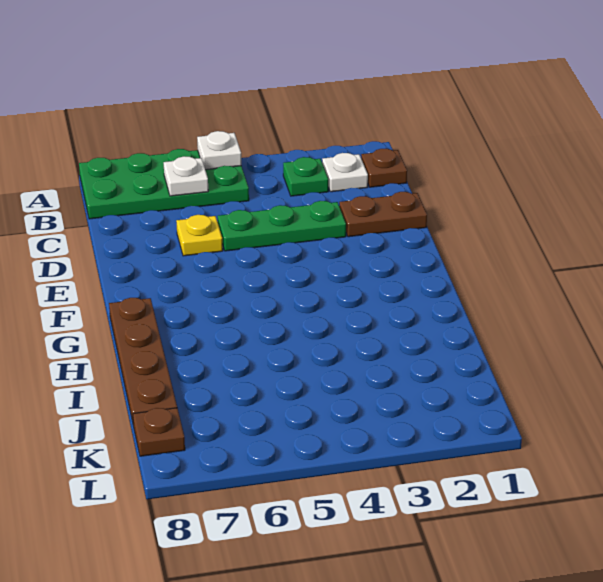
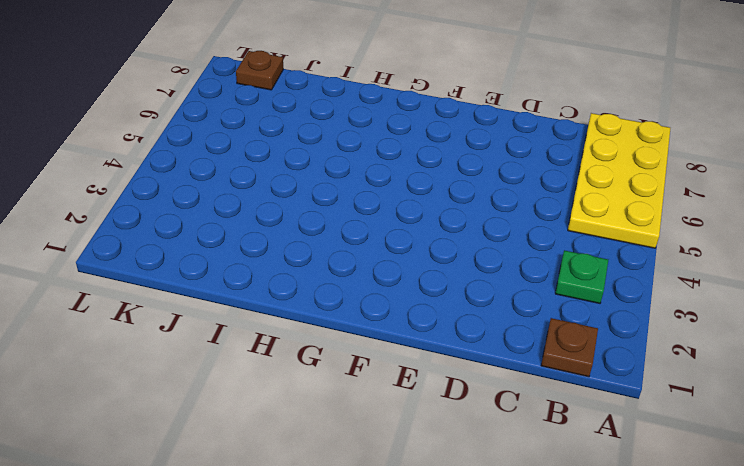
yellow 2x4 plate [568,113,670,248] -> green 2x4 plate [79,149,249,219]
none -> white 1x1 plate [322,153,368,192]
none -> brown 1x2 plate [339,192,427,237]

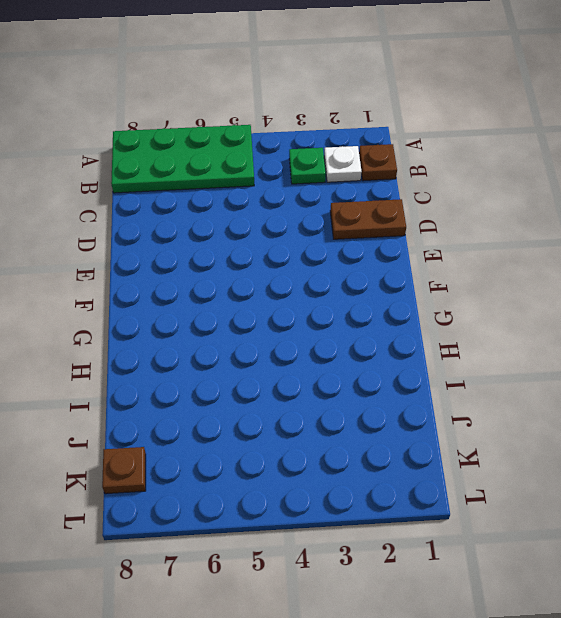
none -> green 1x3 plate [218,201,346,251]
none -> yellow 1x1 plate [176,215,223,256]

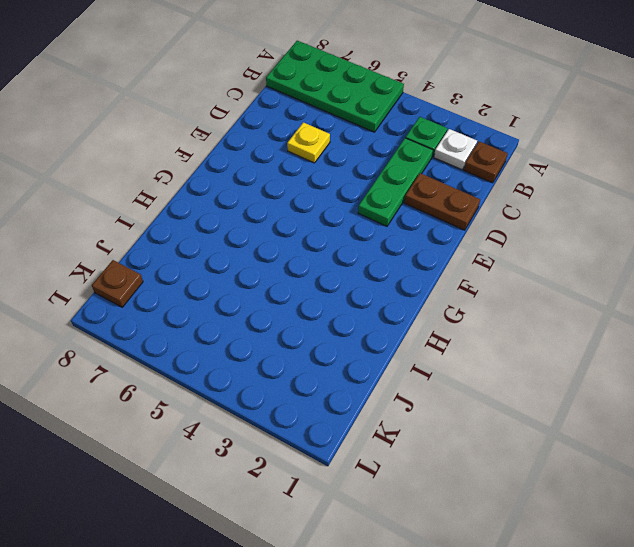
green 1x3 plate [358,138,433,226] -> green 1x3 plate turned to [218,201,346,251]
none -> brown 1x4 plate [109,298,177,426]
none -> white 1x1 plate [197,131,241,170]

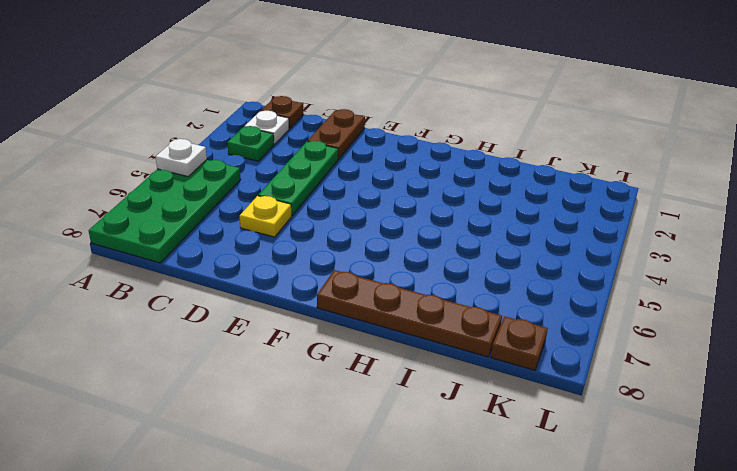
none -> white 1x1 plate [164,156,208,196]

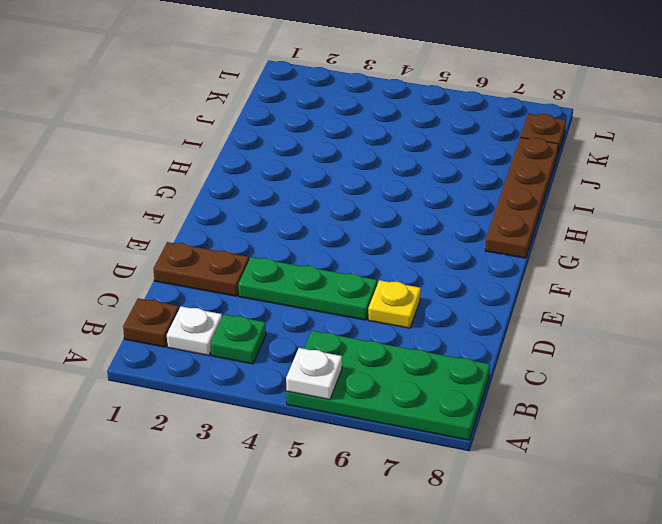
none -> white 1x1 plate [164,156,208,196]

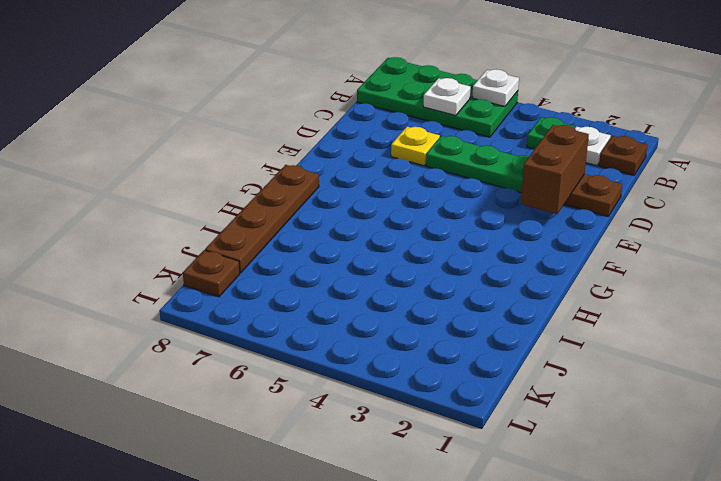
brown 1x2 brick [521,125,589,214] -> none

